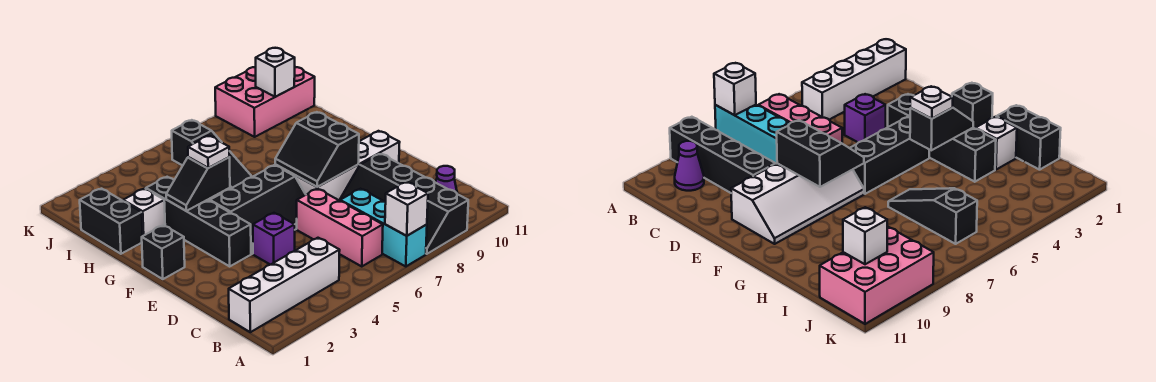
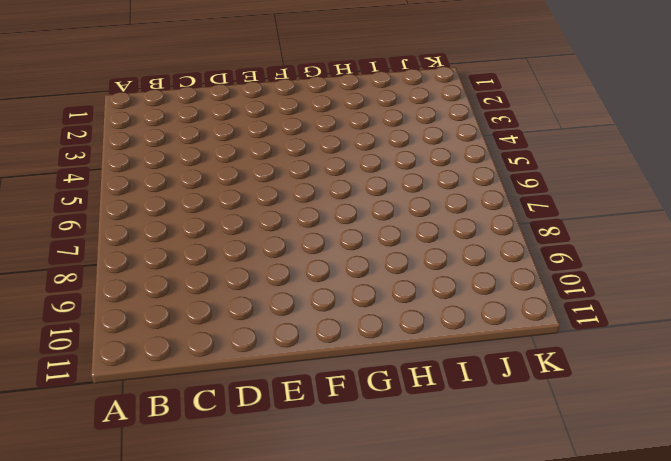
none -> cyan 1x3 brick [340,189,427,267]
none -> black 2x4 slope [339,154,468,254]
none -> white 1x4 brick [229,238,340,332]

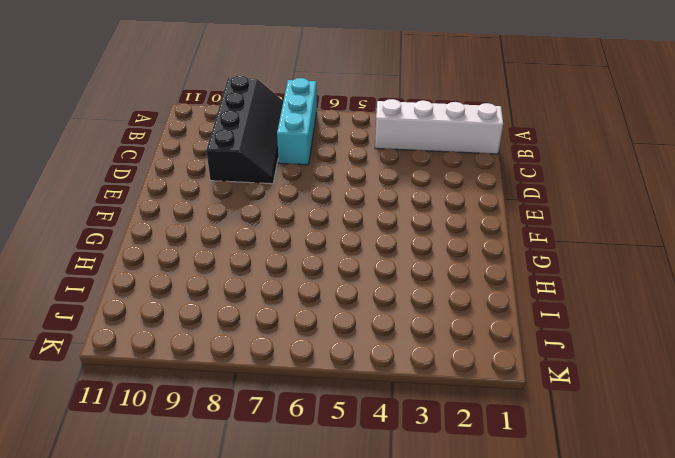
none -> pink 1x3 brick [297,189,383,267]
none -> purple 1x1 cone [436,166,457,193]
none -> purple 1x1 brick [253,213,295,265]

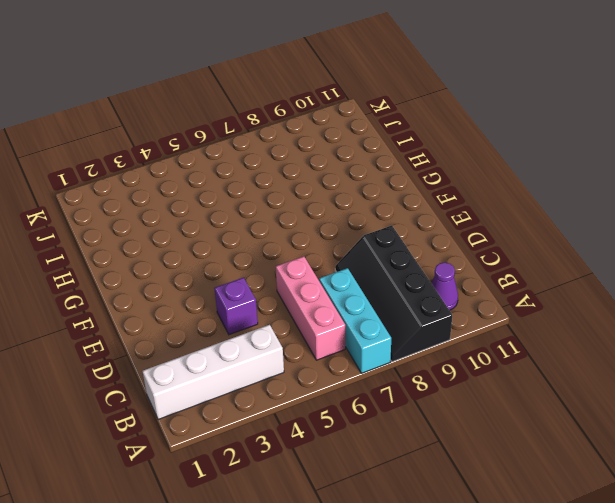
none -> black 1x4 brick [146,177,251,266]
none -> black 2x3 slope [210,165,306,254]
none -> white 2x4 slope [295,131,400,200]

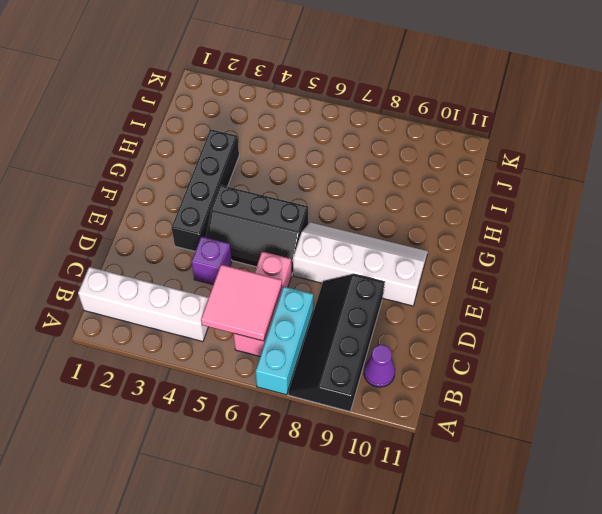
pink 2x2 tile [201,265,282,341] -> none
none -> black 1x1 brick [142,225,185,279]
none -> black 1x2 brick [80,189,143,254]
none -> white 1x1 brick [123,189,165,236]

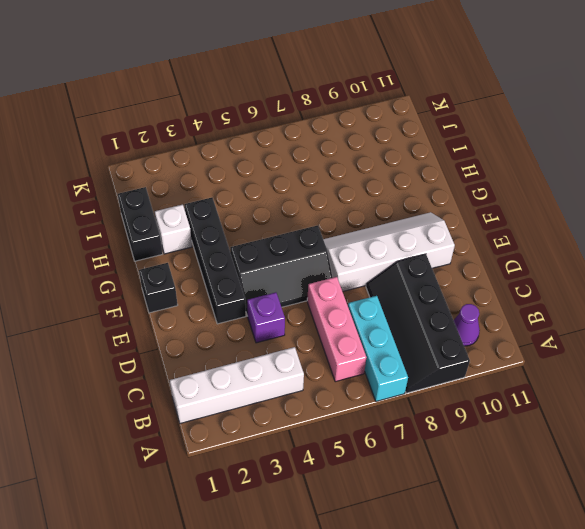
none -> black 1x3 slope [172,120,252,190]
none -> pink 2x3 brick [215,67,315,137]
none -> white 1x1 brick [385,182,428,236]

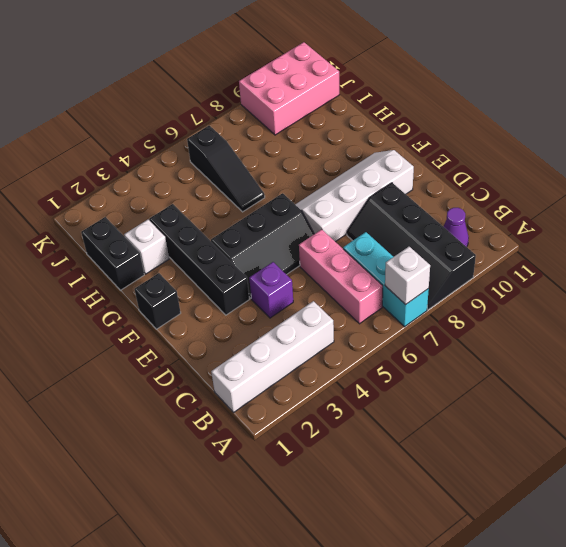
none -> black 2x2 slope [275,112,359,187]
none -> black 1x2 slope [166,157,230,211]
none -> white 1x1 brick [256,48,295,97]

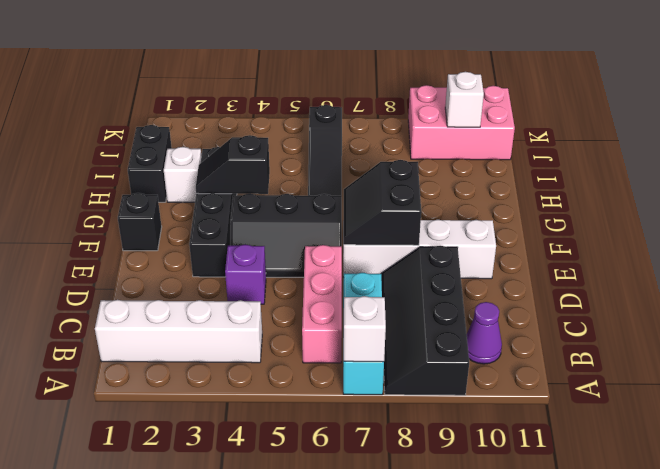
none -> white 1x1 plate [188,136,230,168]

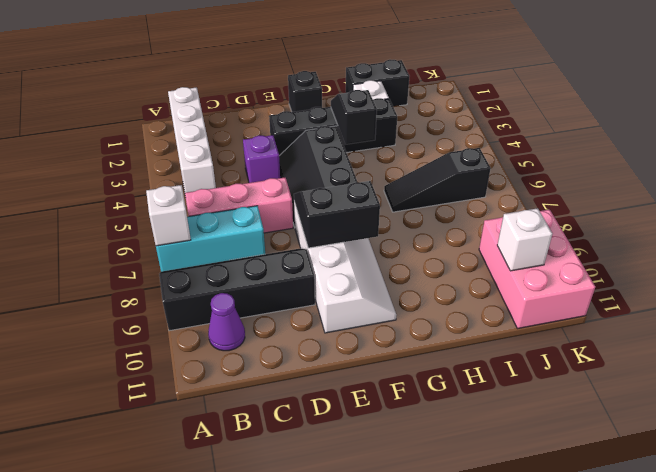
none -> white 1x1 plate [188,136,230,168]

